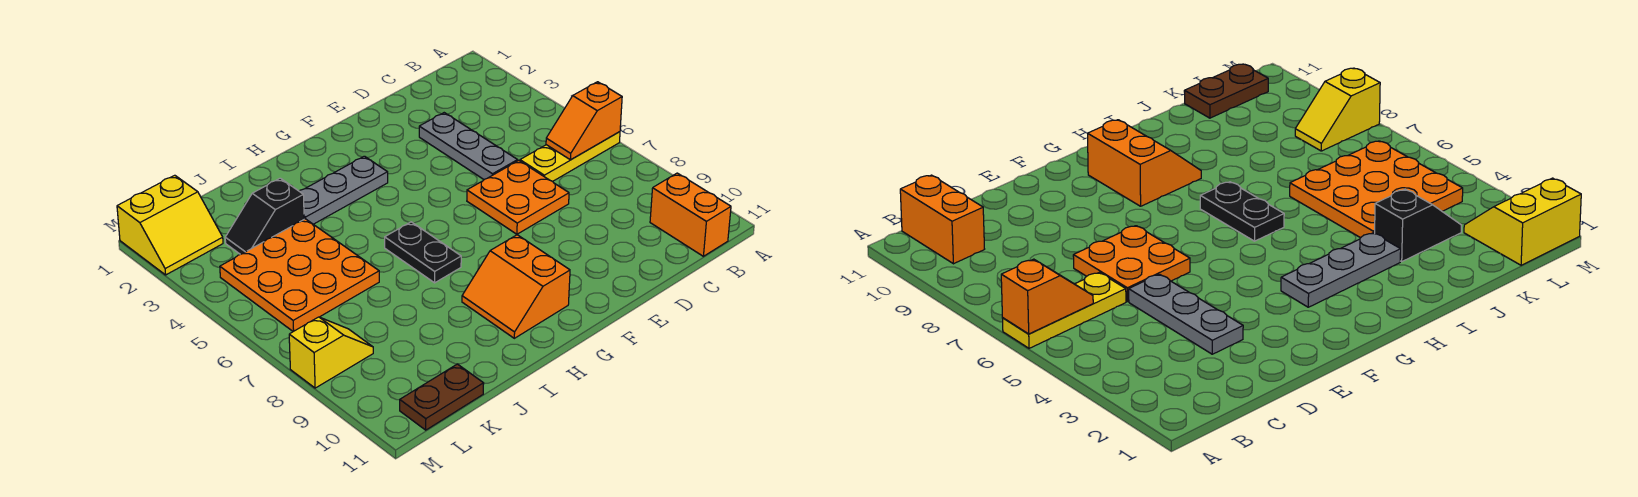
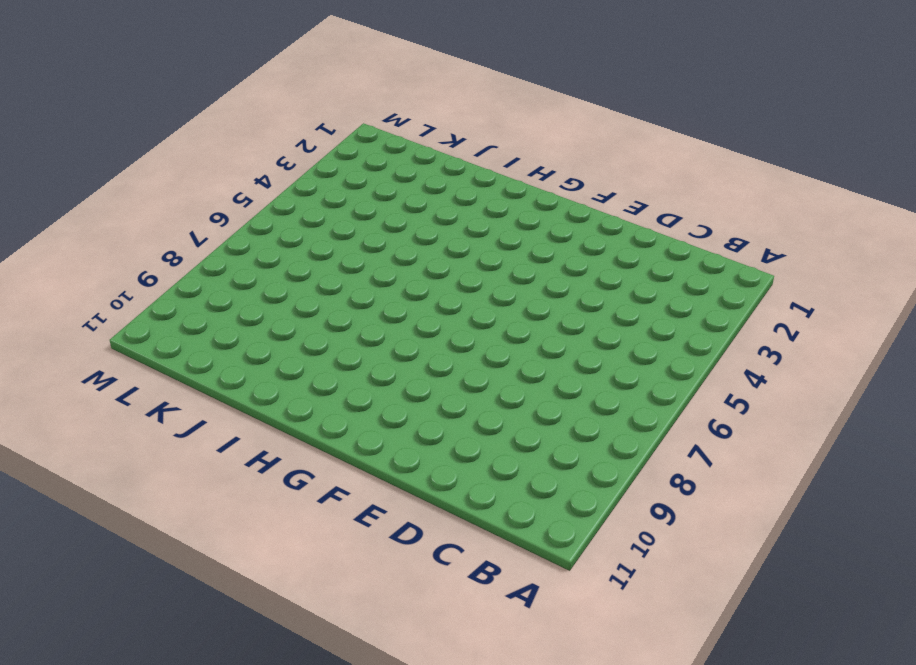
none -> yellow 1x3 plate [520,132,620,181]
none -> orange 1x2 brick [650,173,731,256]
none -> grey 1x3 plate [419,113,518,179]

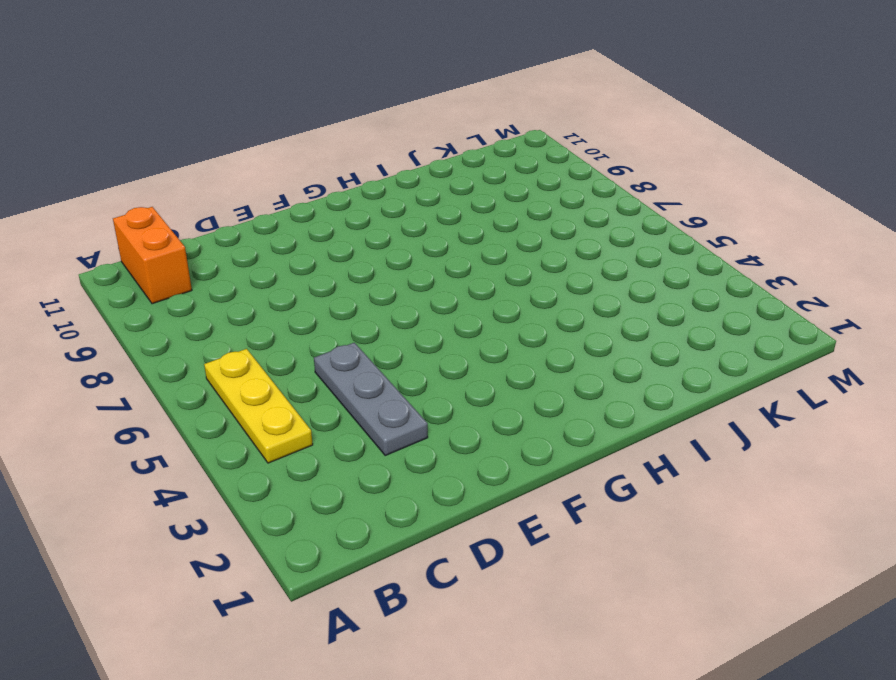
yellow 1x3 plate [204,349,313,463] -> yellow 1x3 plate turned to [520,132,620,181]
none -> orange 2x2 plate [467,161,569,234]
none -> grey 1x3 plate [299,156,388,224]
none -> orange 2x2 slope [462,235,570,338]

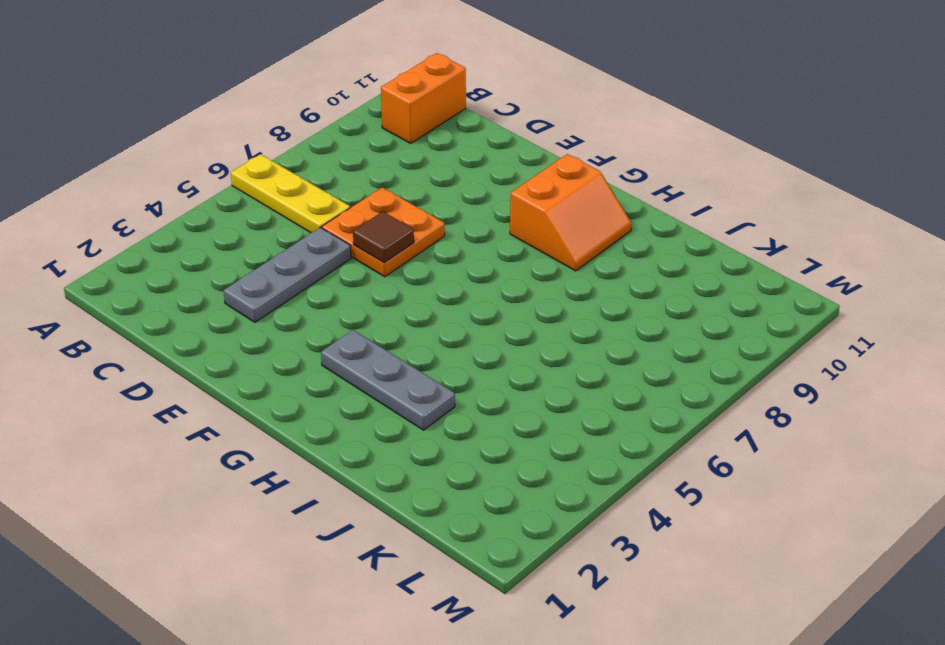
brown 1x1 tile [353,212,414,263] -> none
none -> black 1x2 plate [385,222,461,283]
none -> black 1x2 slope [225,178,304,254]
none -> orange 3x3 plate [220,219,379,332]

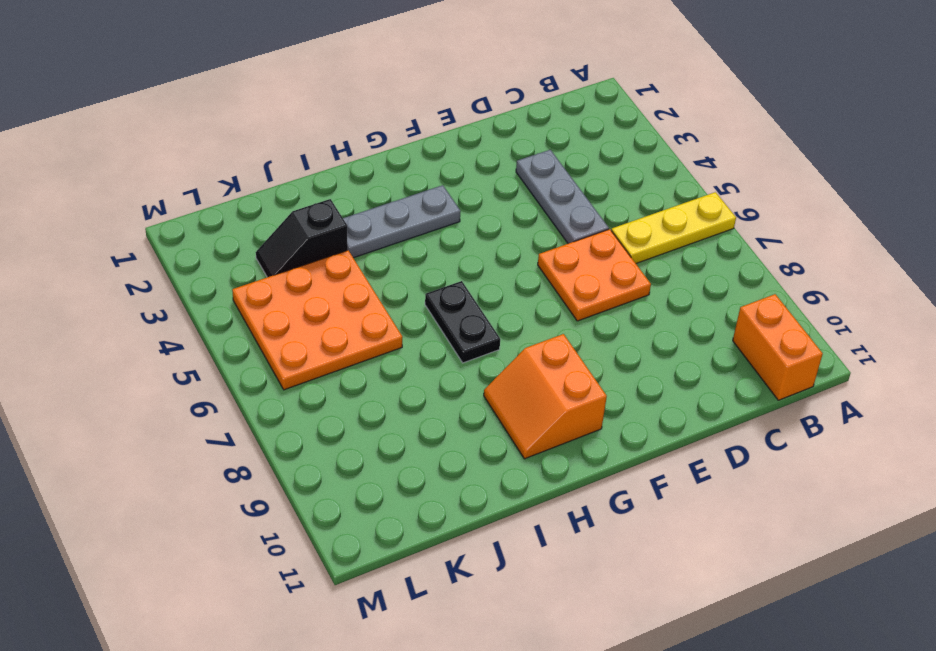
none -> brown 1x2 plate [400,364,484,430]
none -> yellow 2x2 slope [117,175,223,275]
none -> yellow 1x2 slope [289,317,373,388]

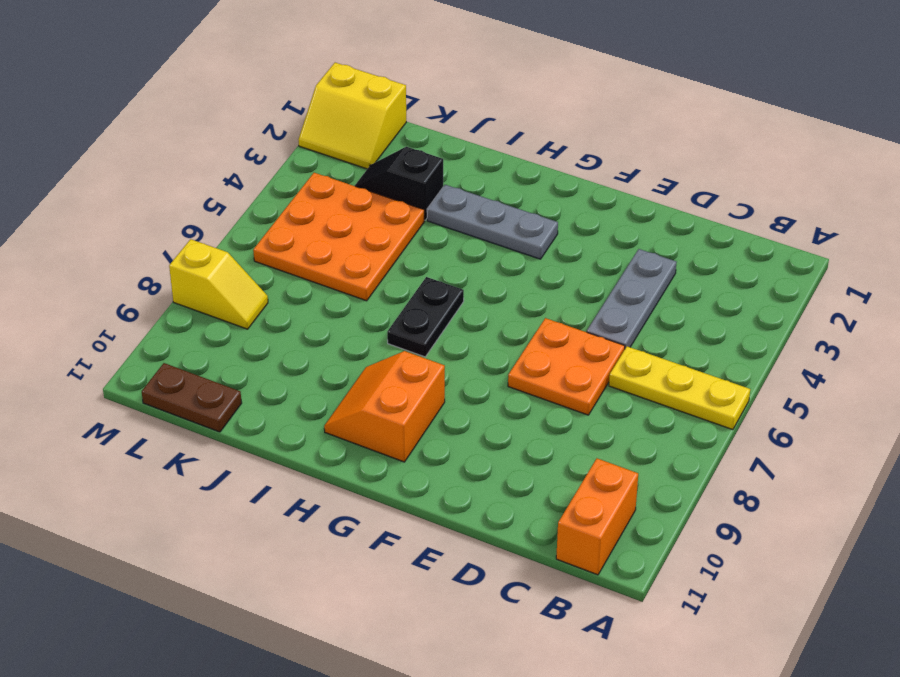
none -> orange 1x2 slope [546,82,622,160]

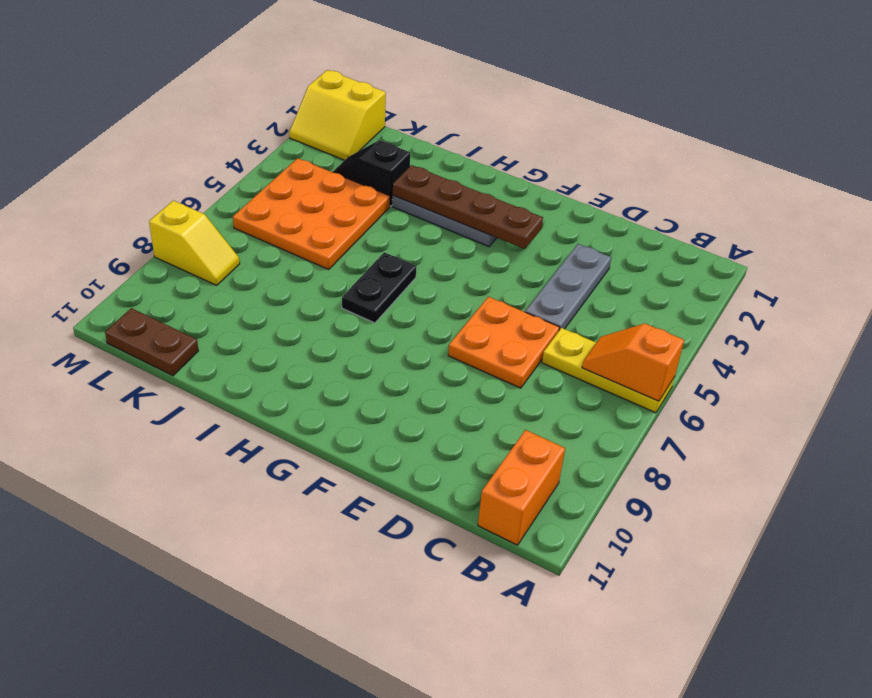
brown 1x4 plate [393,165,543,249] -> none
none -> orange 2x2 slope [462,235,570,338]

